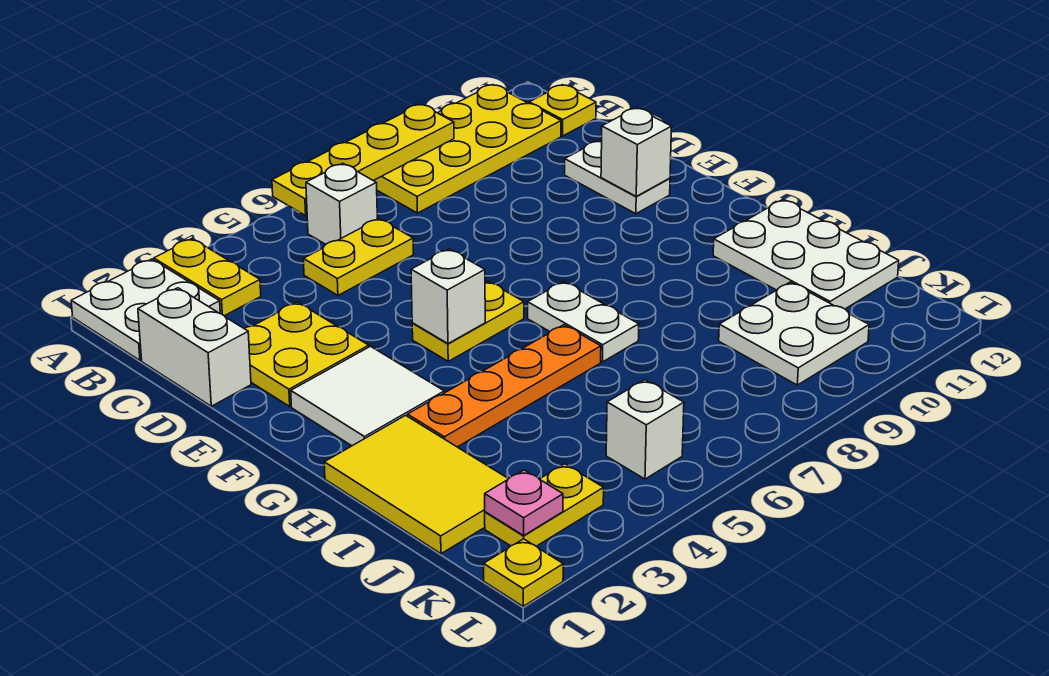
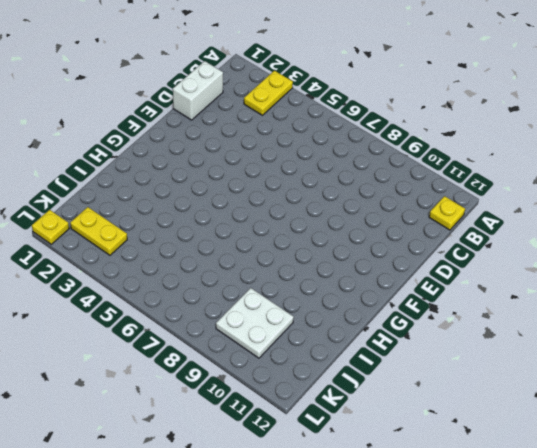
none -> white 2x2 plate [71,259,220,360]
none -> yellow 2x4 plate [374,85,561,213]
none -> white 1x1 brick [306,163,377,245]

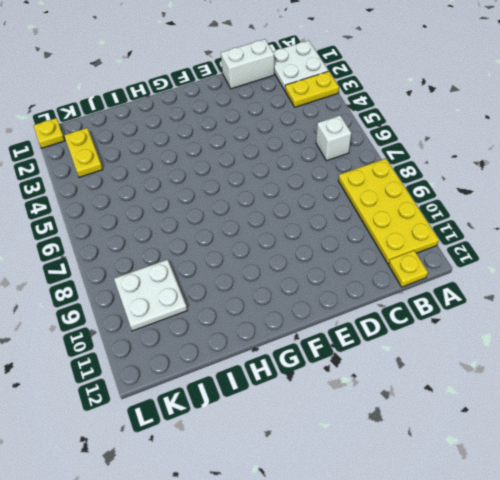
none -> yellow 1x2 plate [303,219,414,295]
none -> yellow 2x2 plate [244,302,369,406]
none -> white 1x2 plate [565,141,670,214]

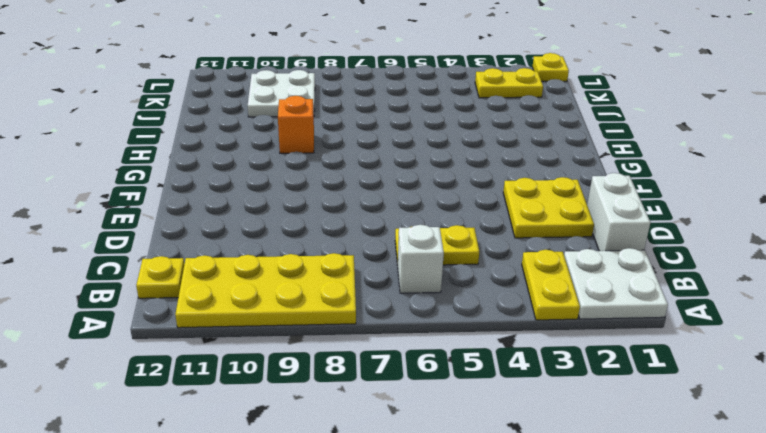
orange 1x1 brick [278,96,314,153] -> none
none -> white 1x2 plate [565,141,670,214]
none -> white 2x2 tile [291,346,444,446]
none -> yellow 1x2 plate [412,281,524,361]

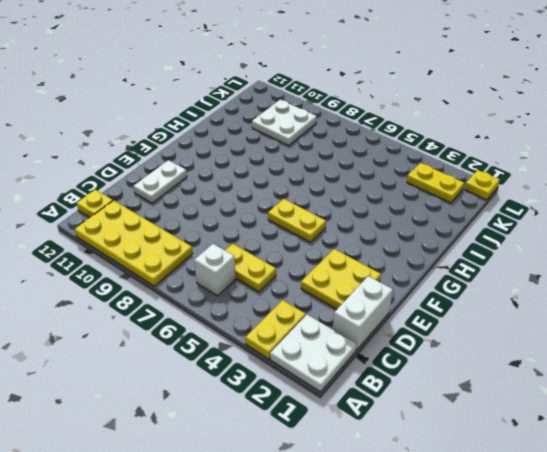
none -> white 2x2 tile [291,346,444,446]
none -> white 1x2 plate [528,281,639,362]
none -> yellow 2x3 tile [324,415,508,554]

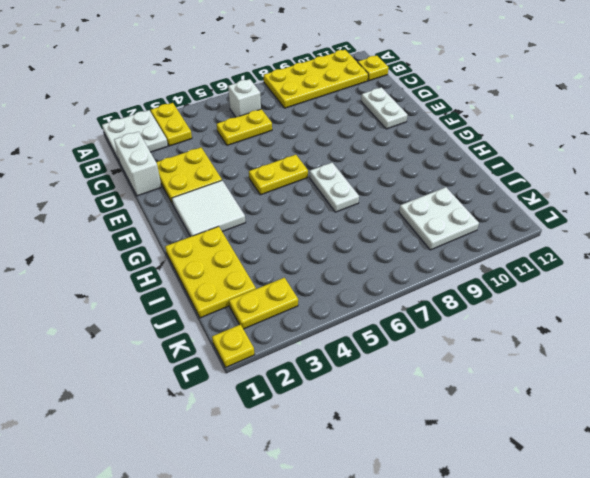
yellow 2x3 plate [165,226,256,318] -> yellow 2x3 tile [324,415,508,554]
none -> orange 1x4 plate [408,325,601,447]
none -> white 2x3 plate [713,200,899,309]
none -> white 1x1 brick [606,380,684,479]

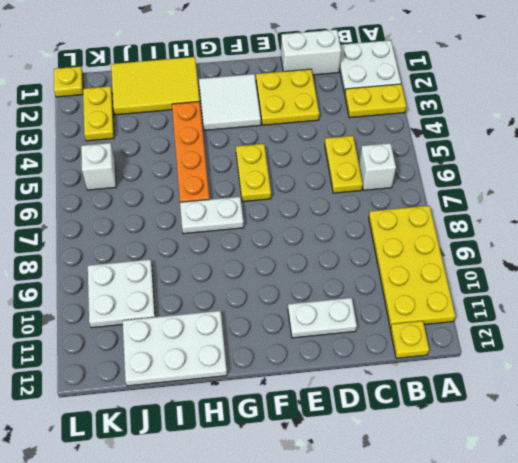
none -> yellow 1x4 plate [272,104,454,215]
none -> white 1x1 brick [601,108,672,196]
none -> white 1x1 brick [411,249,485,344]

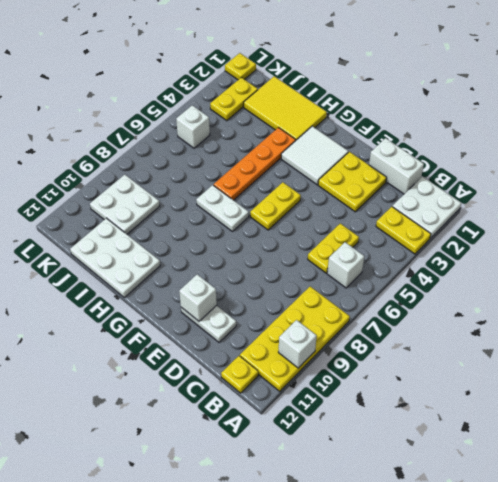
white 1x1 brick [278,320,317,368] -> white 1x1 brick moved to [411,249,485,344]
none -> yellow 1x4 plate [272,104,454,215]
none -> pink 1x1 plate [485,470,563,536]

